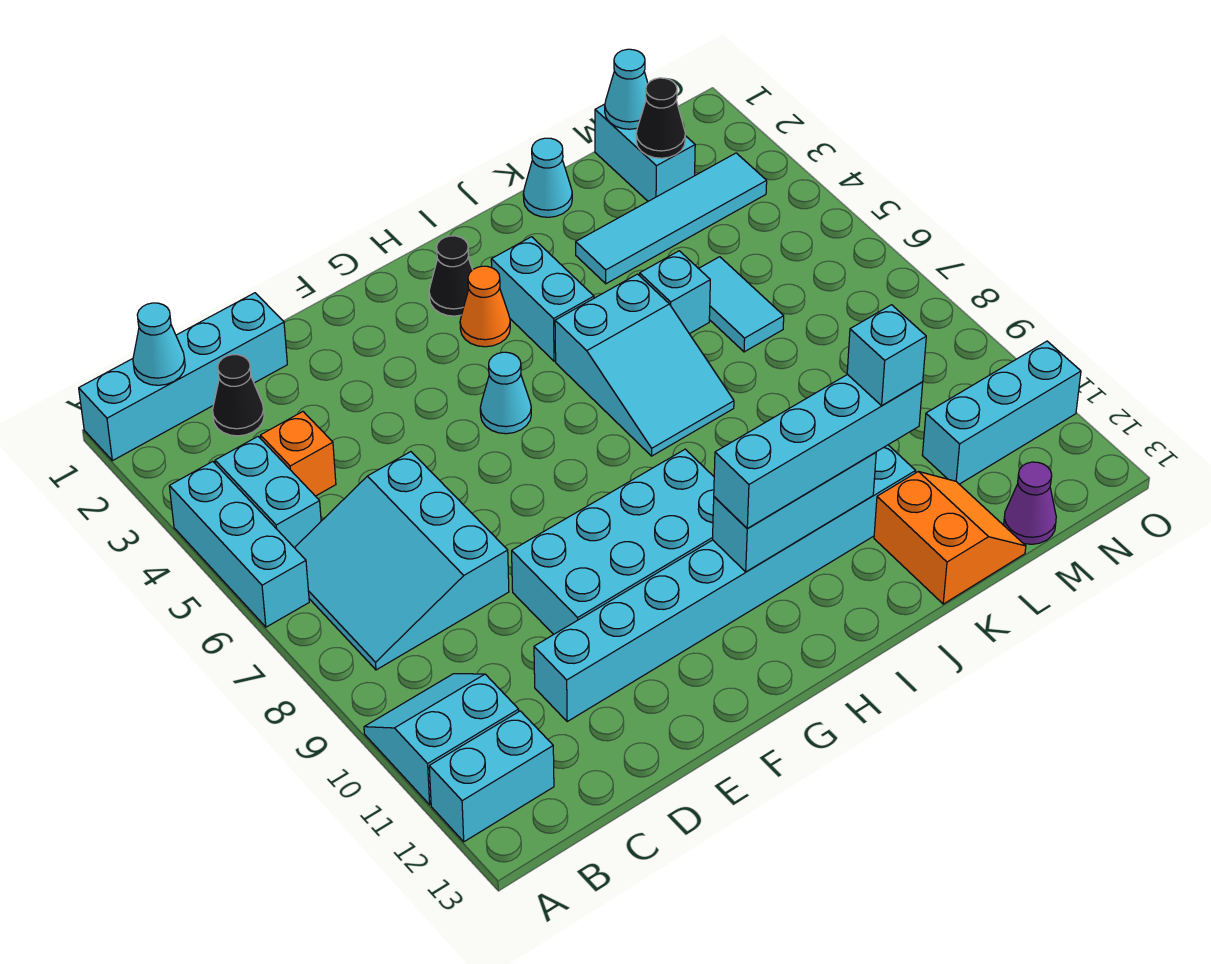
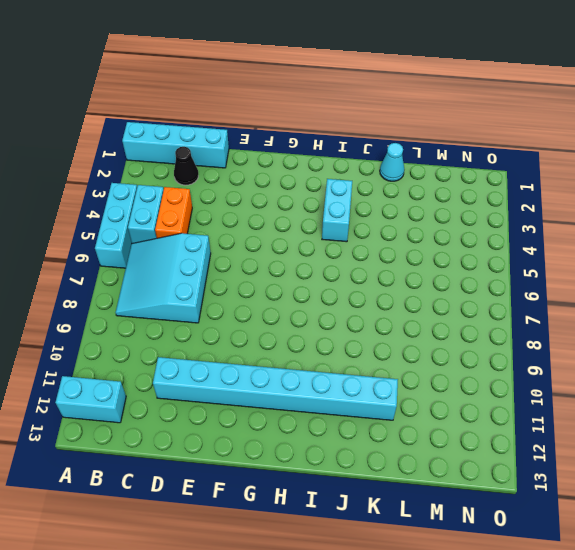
orange 1x2 brick [155,187,192,238] -> orange 1x1 brick [260,412,336,496]
none -> cyan 2x2 slope [364,674,519,805]
none -> cyan 2x4 brick [512,449,714,634]
none -> cyan 1x1 cone [480,352,531,434]

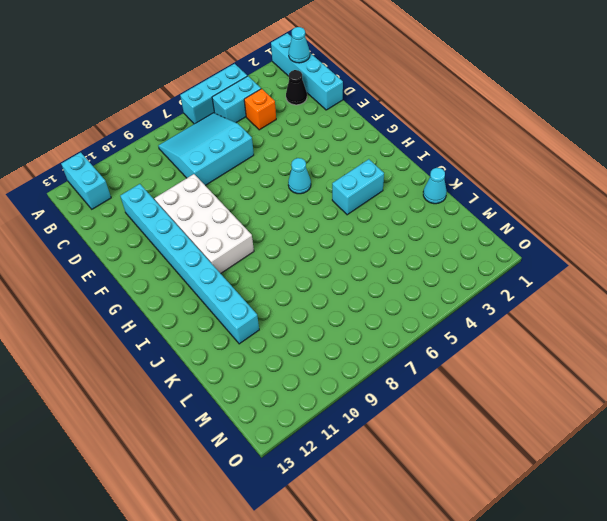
white 2x4 brick [155,174,254,274] -> cyan 2x4 brick [512,449,714,634]
none -> cyan 2x2 slope [364,674,519,805]
none -> black 1x1 cone [429,236,472,316]
none -> orange 1x1 cone [460,266,510,347]

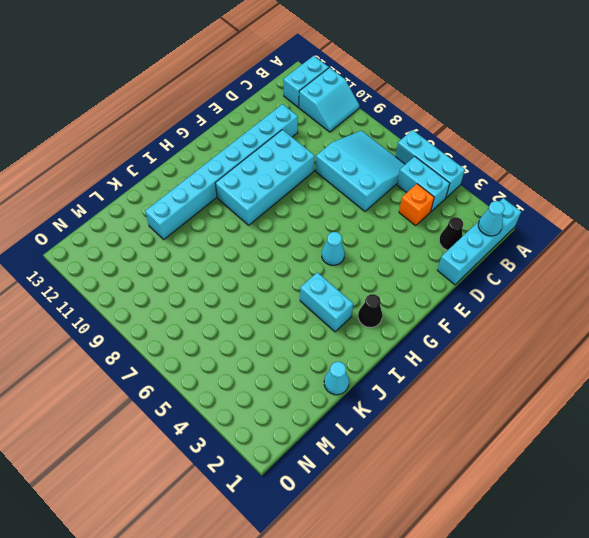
none -> orange 1x1 cone [460,266,510,347]
none -> cyan 2x3 slope [555,274,734,456]
none -> cyan 1x4 tile [576,153,767,284]

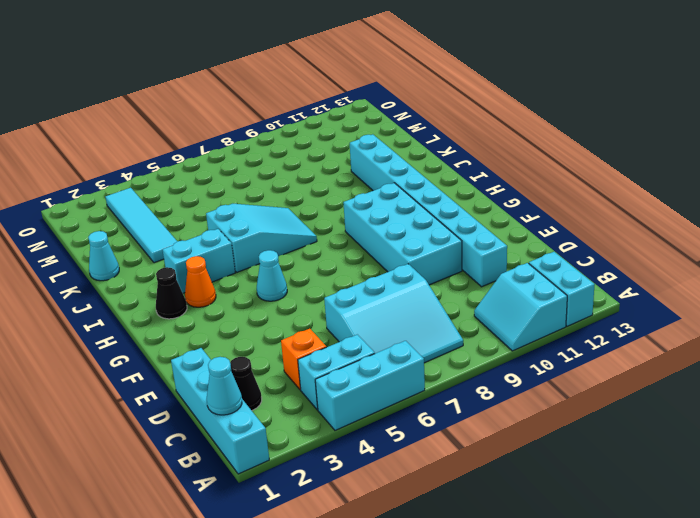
none -> cyan 1x1 brick [640,251,710,334]
none -> orange 2x2 slope [874,472,1026,604]
none -> cyan 1x2 tile [699,257,784,352]

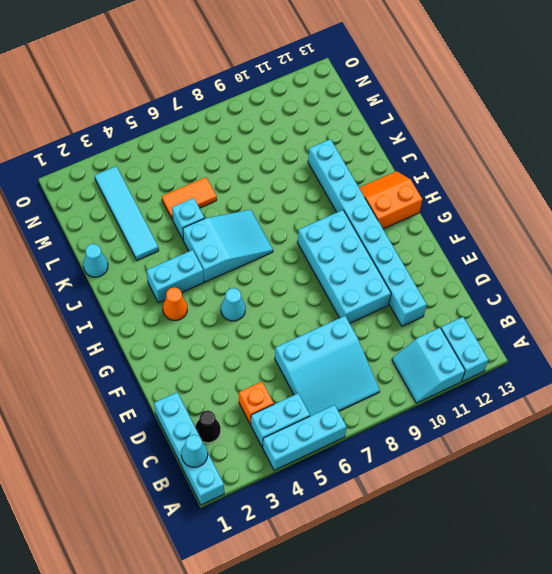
orange 2x2 slope [359,171,422,229] -> orange 2x2 slope moved to [874,472,1026,604]
orange 1x2 tile [162,177,217,219] -> cyan 1x2 tile [699,257,784,352]
none -> black 1x1 cone [429,236,472,316]
none -> cyan 1x2 brick [595,104,695,201]
none -> cyan 1x3 brick [922,341,1081,484]

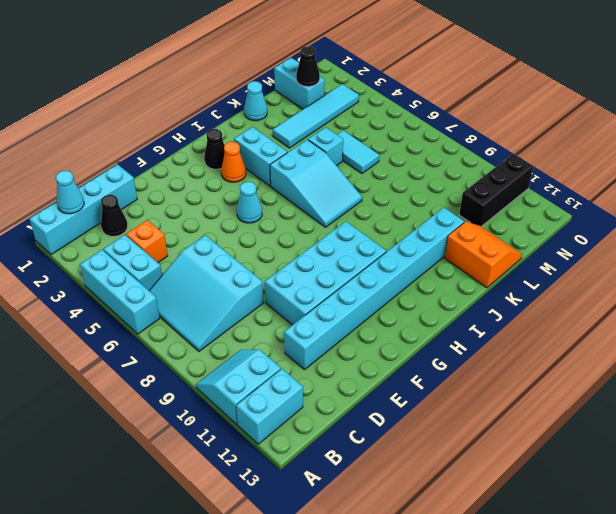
black 1x3 brick [459,154,533,226] -> cyan 1x3 brick [922,341,1081,484]
none -> purple 1x1 cone [1004,462,1056,544]
none -> cyan 1x3 brick [713,452,876,572]
none -> cyan 1x1 cone [605,49,648,129]

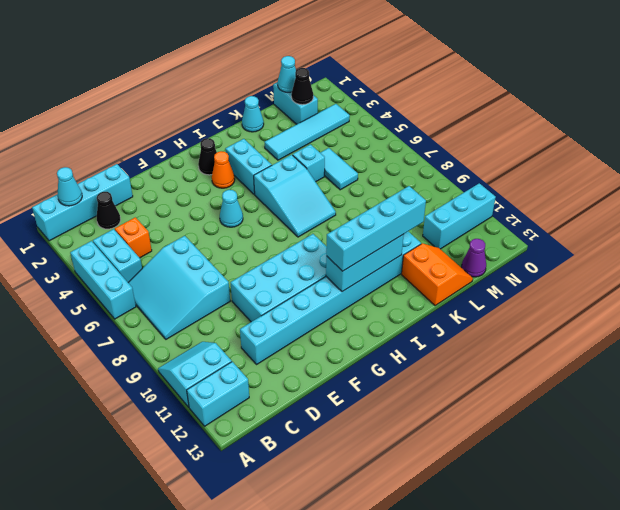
none -> cyan 1x1 brick [847,305,926,405]

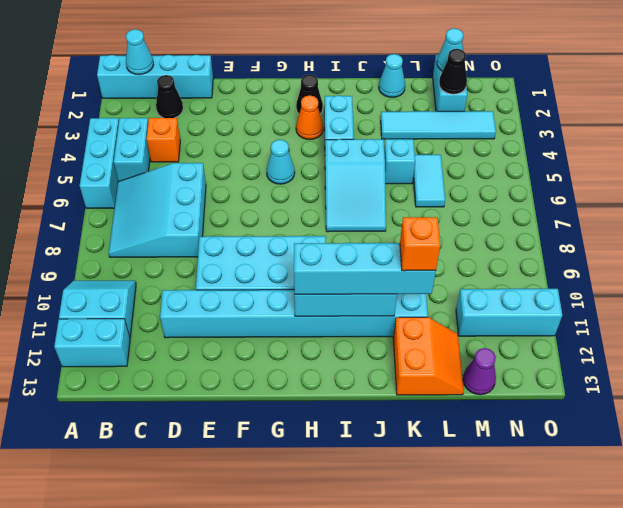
orange 1x1 brick [400,217,440,271] -> cyan 1x1 brick [847,305,926,405]

